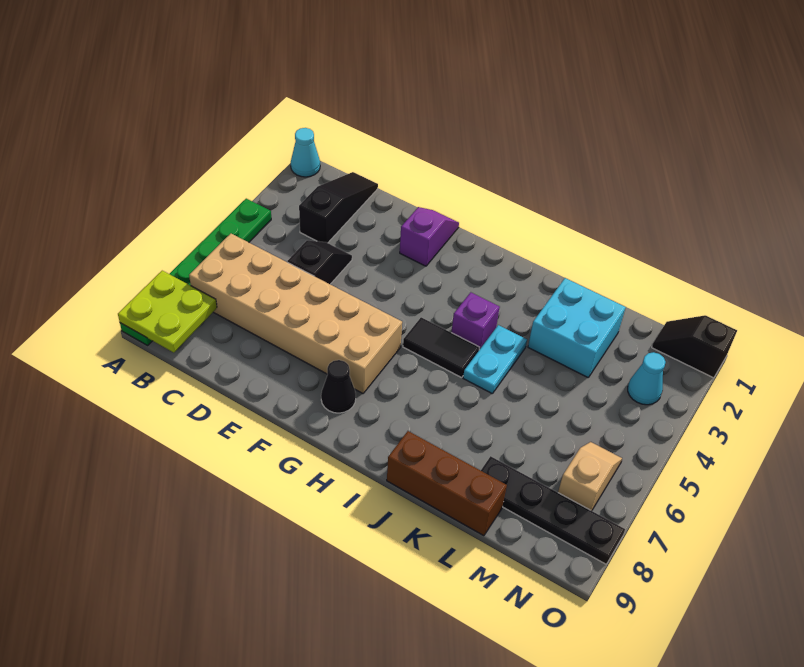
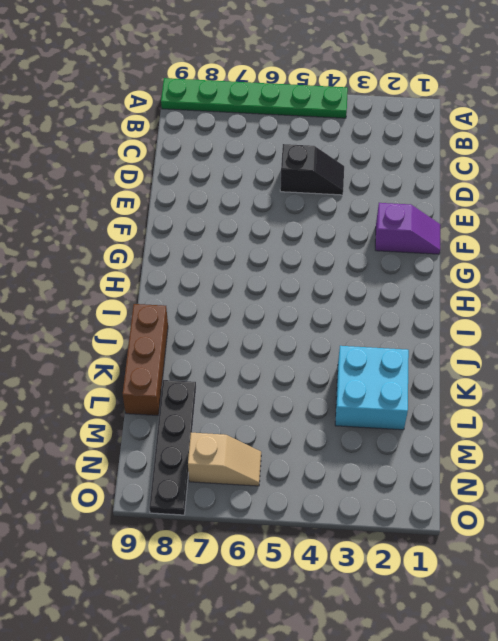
none -> cyan 1x1 cone [291,128,320,177]
none -> tan 2x6 brick [189,234,402,393]
none -> black 1x3 slope [299,172,378,243]

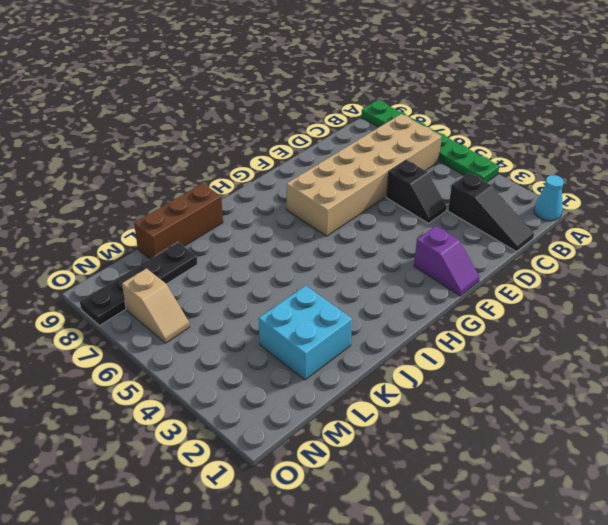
none -> black 1x1 cone [321,360,356,413]
none -> black 1x2 tile [403,317,479,378]
none -> purple 1x1 brick [451,292,500,350]

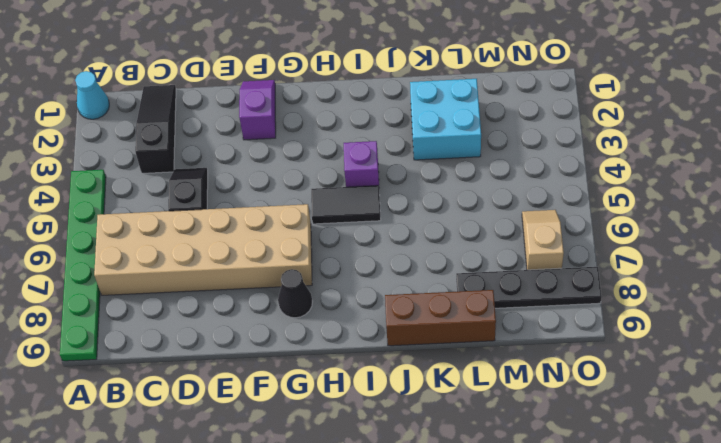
none -> cyan 1x2 plate [463,325,527,394]
none -> black 1x2 slope [652,315,737,378]
none -> cyan 1x1 cone [628,352,666,405]

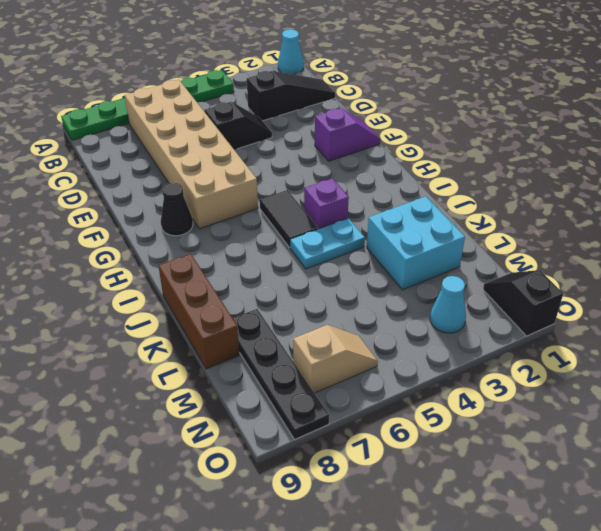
none -> lime 2x2 plate [118,271,217,353]

